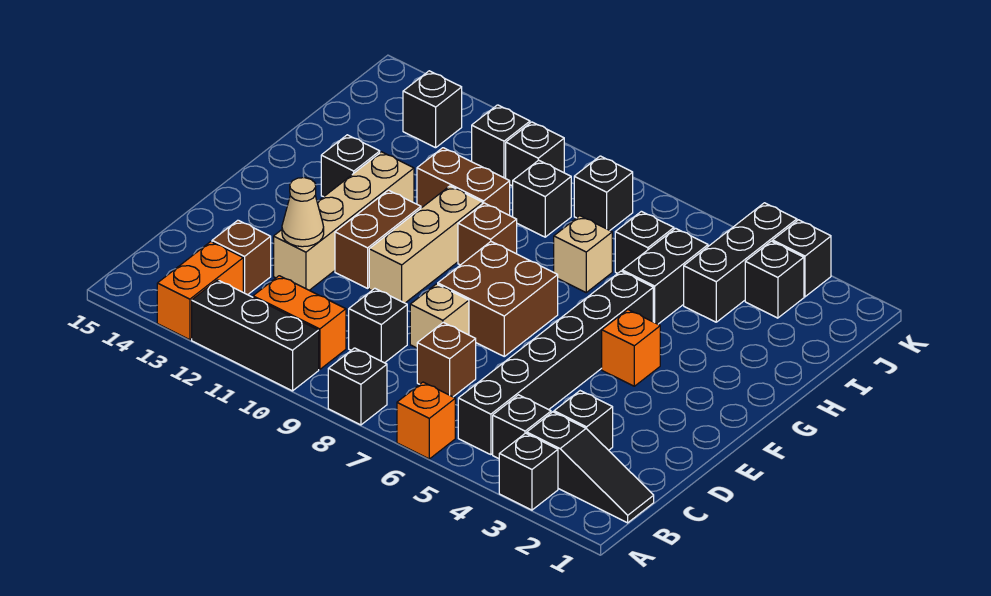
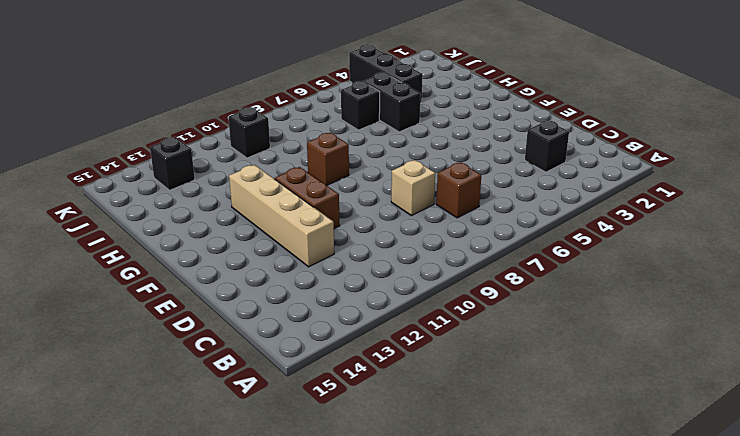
none -> black 1x1 brick [499,433,558,510]
none -> orange 1x1 brick [397,382,455,459]
none -> black 1x1 brick [328,348,387,425]
none -> black 1x3 brick [192,280,319,391]

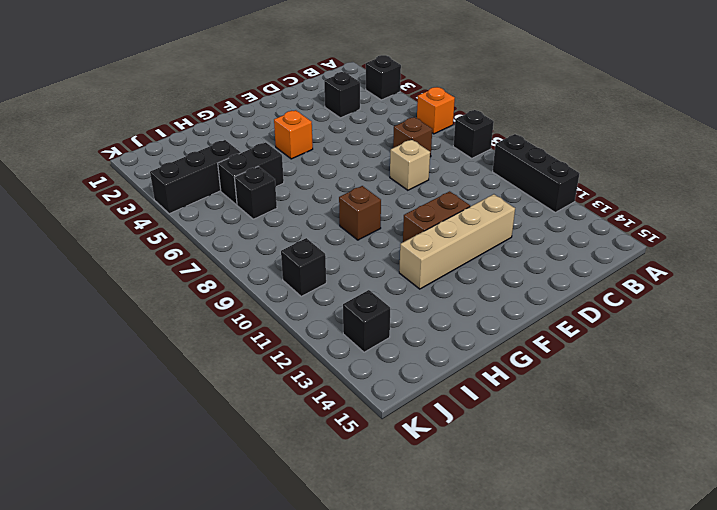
none -> orange 1x2 brick [157,242,243,340]
none -> black 1x3 slope [527,412,654,523]
none -> black 1x1 brick [493,395,551,459]
none -> black 1x6 brick [458,271,653,455]

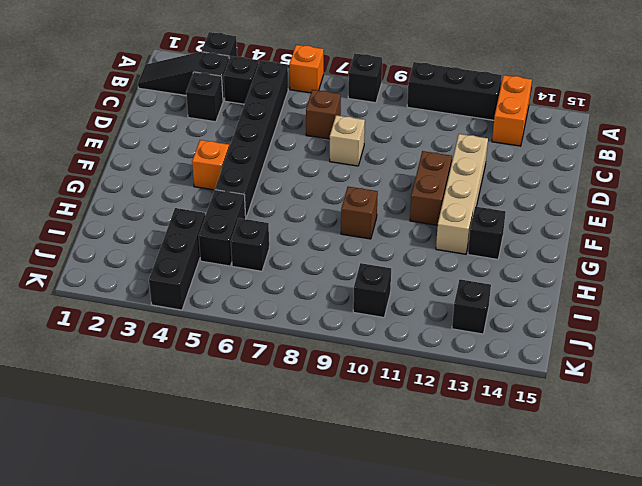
none -> orange 1x2 brick [253,276,346,370]
none -> black 1x1 brick [349,288,407,363]
none -> brown 1x1 brick [212,220,271,295]
none -> brown 2x2 brick [438,242,558,356]

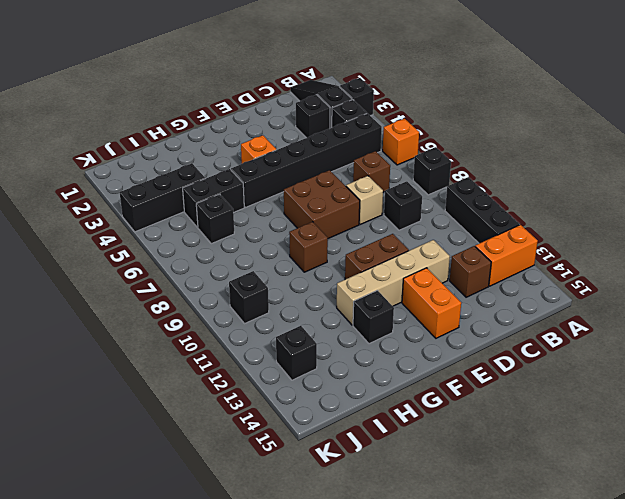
orange 1x2 brick [402,268,461,338] -> orange 1x2 brick moved to [253,276,346,370]
none -> tan 1x3 brick [369,186,482,303]
none -> tan 1x1 brick [554,216,612,292]
none -> brown 1x2 brick [417,148,510,215]
none -> black 1x1 brick [513,160,571,237]

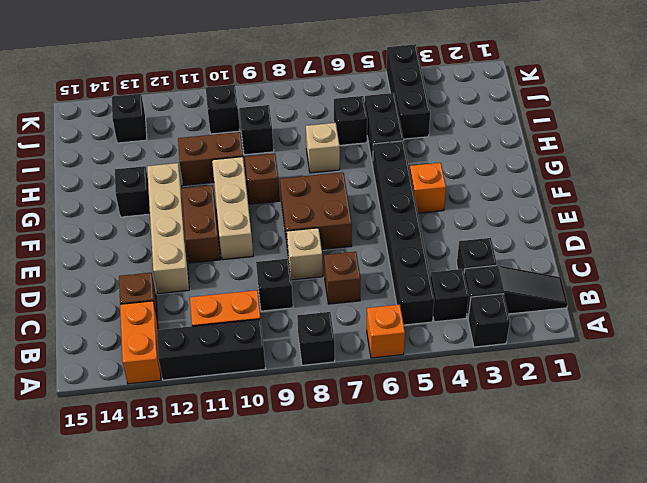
none -> black 1x1 brick [745,241,804,318]
none -> black 1x1 brick [574,156,633,230]
none -> black 1x1 brick [472,105,530,178]
none -> black 1x1 brick [773,220,831,297]

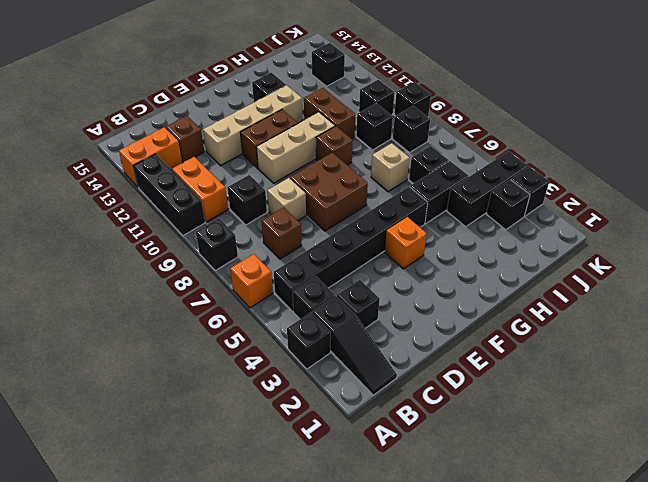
black 1x1 brick [394,82,431,117] -> black 1x1 brick moved to [472,105,530,178]
none -> tan 1x1 cone [282,178,324,247]

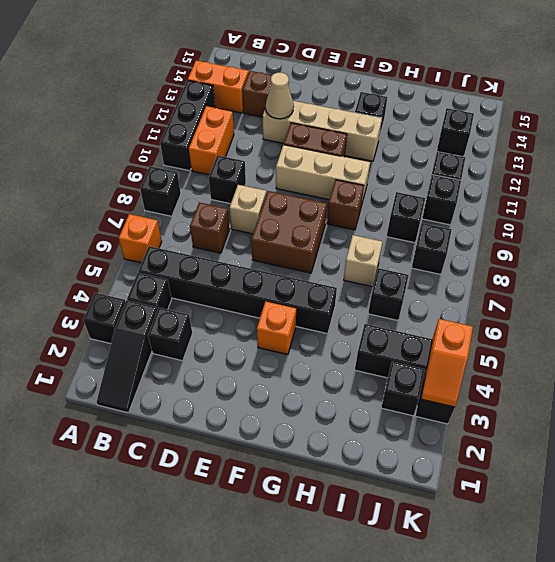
orange 1x2 slope [421,319,473,407] -> none
none -> black 1x2 brick [622,228,708,324]
none -> brown 1x2 brick [417,148,510,215]

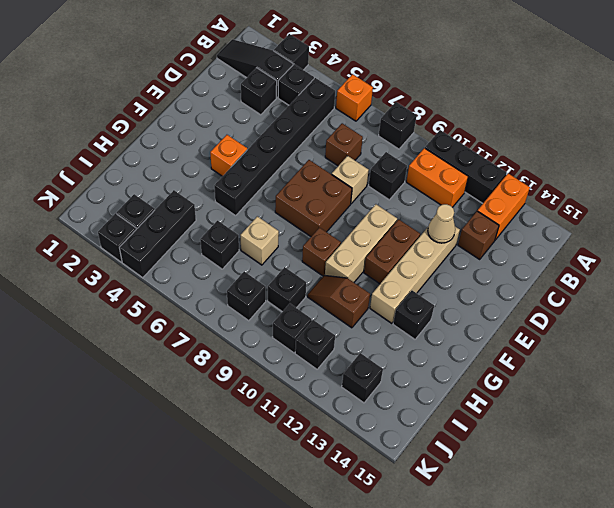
brown 1x2 slope [308,275,370,328] -> brown 1x2 brick [417,148,510,215]
none -> black 1x2 brick [622,228,708,324]

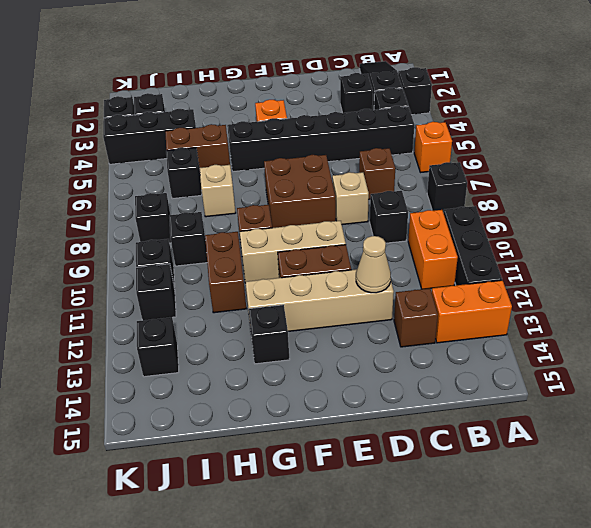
brown 1x2 brick [165,124,230,170] -> black 1x2 brick [622,228,708,324]

